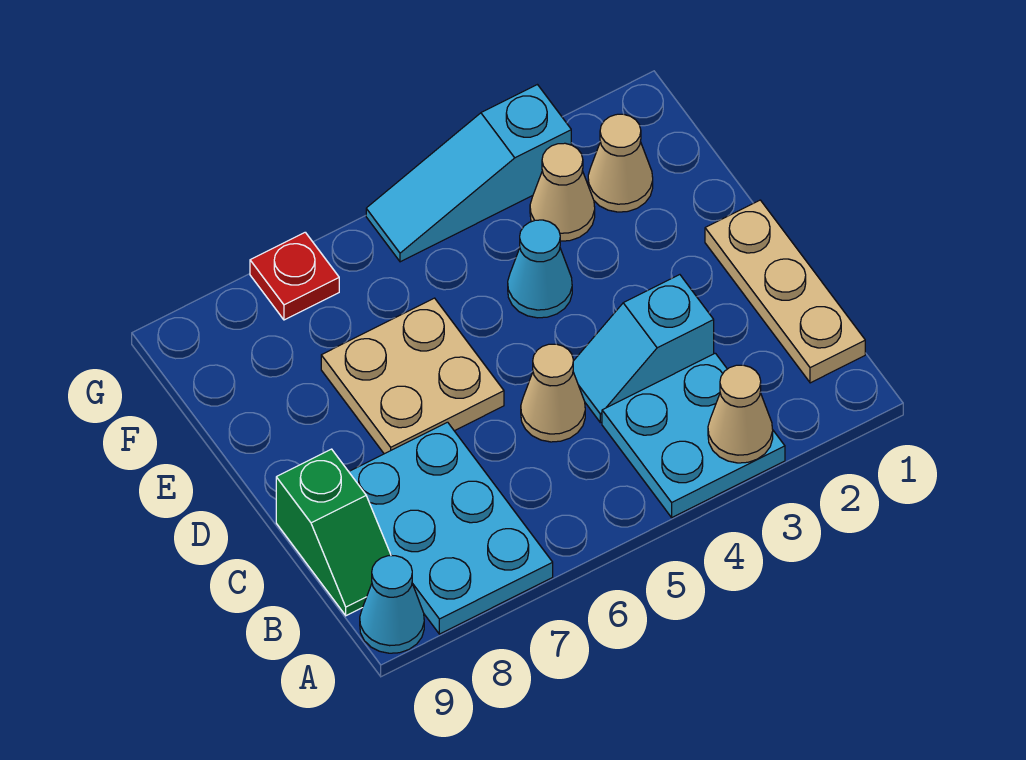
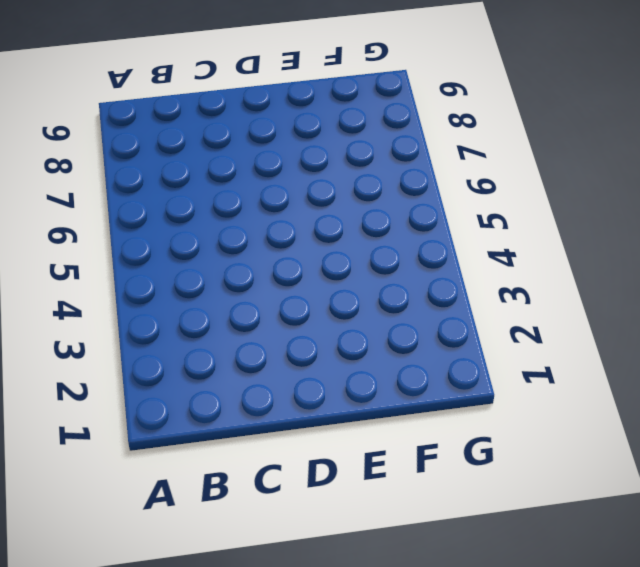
none -> cyan 2x2 plate [602,353,785,517]
none -> cyan 2x3 plate [349,422,553,634]
none -> cyan 1x1 cone [360,556,424,653]

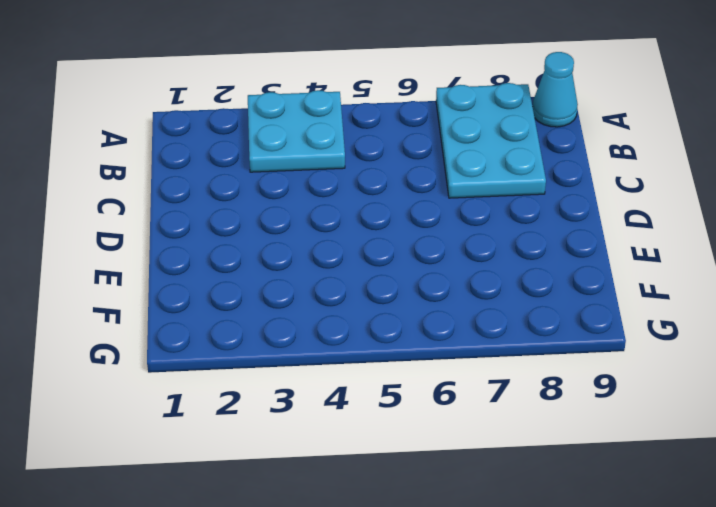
none -> tan 1x3 plate [705,200,865,383]
none -> green 1x2 slope [276,449,391,616]
none -> cyan 1x2 slope [573,275,714,423]

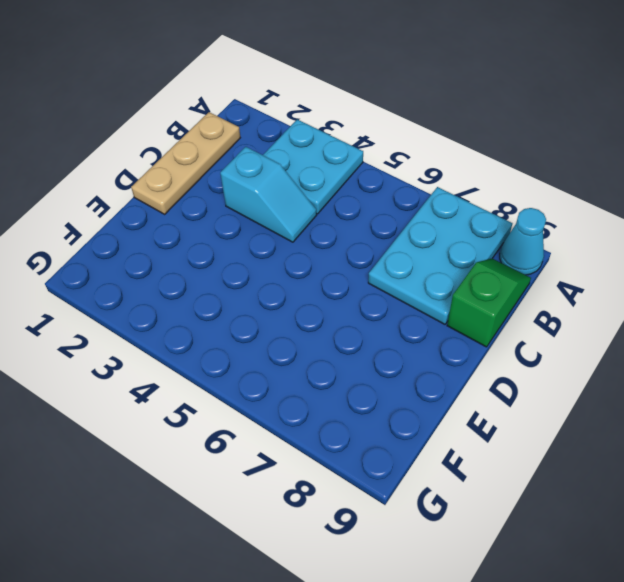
none -> tan 1x1 cone [521,344,585,442]
none -> tan 2x2 plate [321,298,504,454]
none -> cyan 1x1 cone [508,220,572,318]

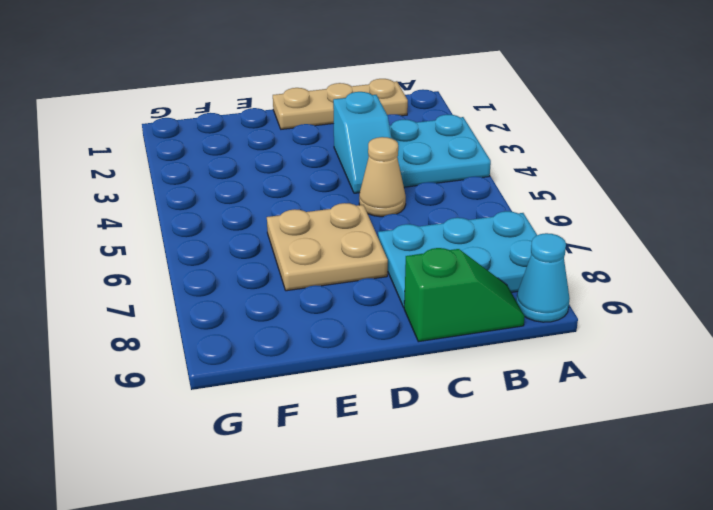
none -> cyan 1x1 cone [508,220,572,318]
none -> tan 1x1 cone [588,114,653,212]
none -> tan 1x1 cone [530,143,595,241]

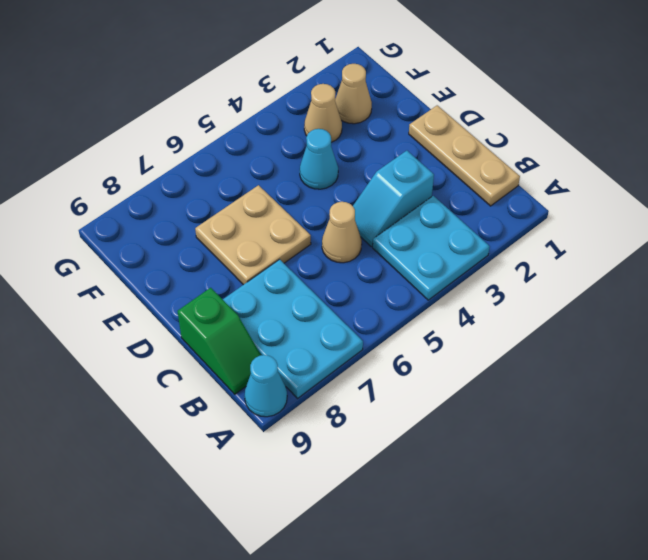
none -> cyan 1x3 slope [366,85,571,262]
none -> red 1x1 plate [250,232,339,320]
none -> tan 1x1 cone [708,365,773,463]

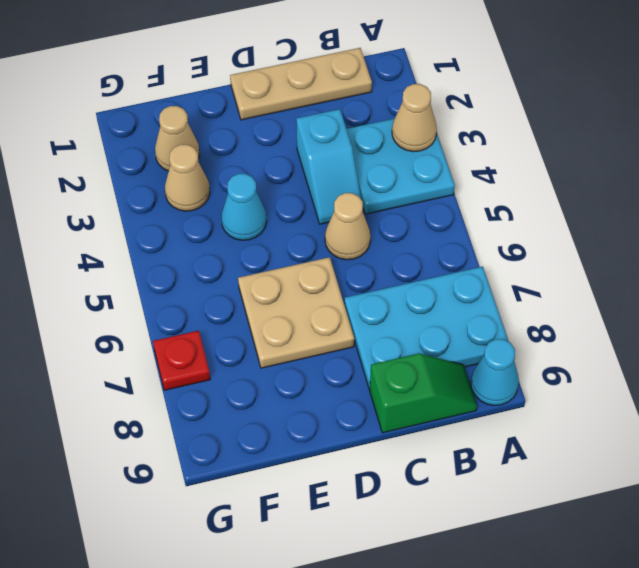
none -> cyan 1x3 slope [366,85,571,262]

